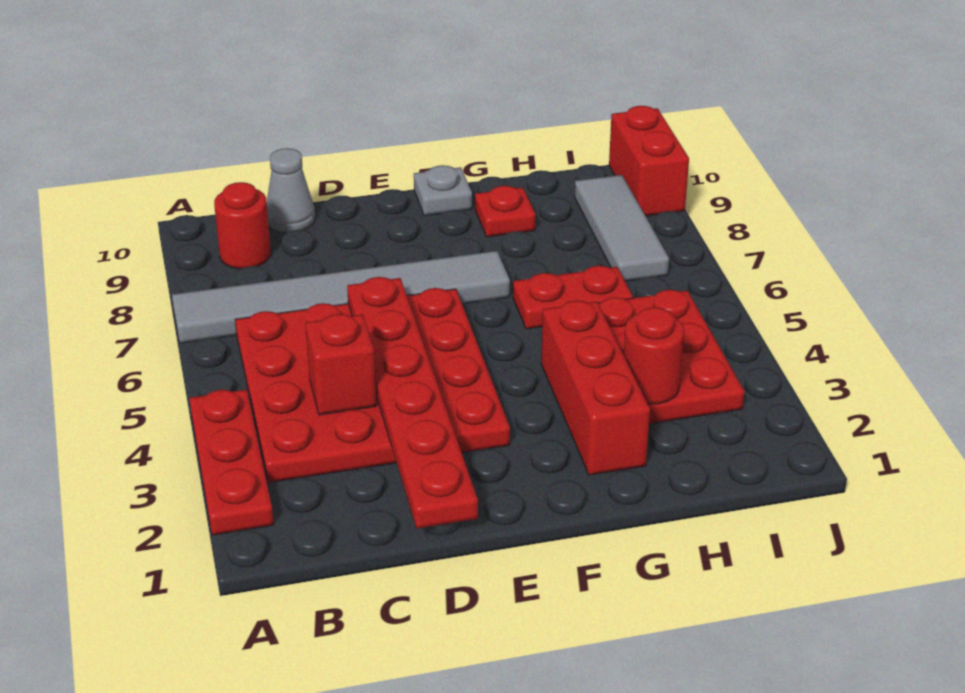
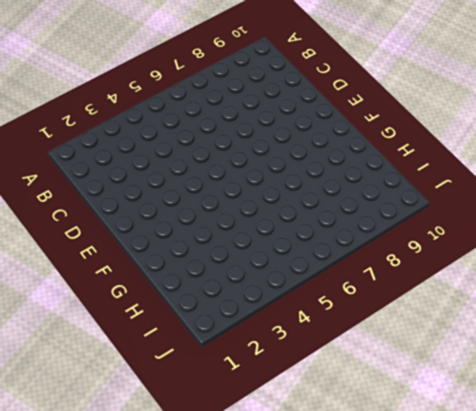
none -> red 1x3 plate [189,389,274,535]
none -> grey 1x6 tile [172,251,510,343]
none -> red 4x4 plate [235,288,510,483]

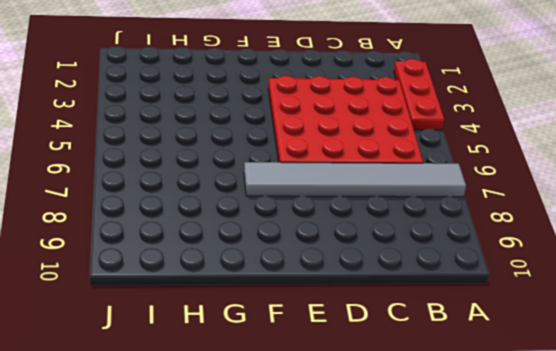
none -> red 1x1 round brick [214,182,271,269]
none -> grey 1x1 cone [267,148,315,233]
none -> grey 1x1 plate [414,165,472,216]

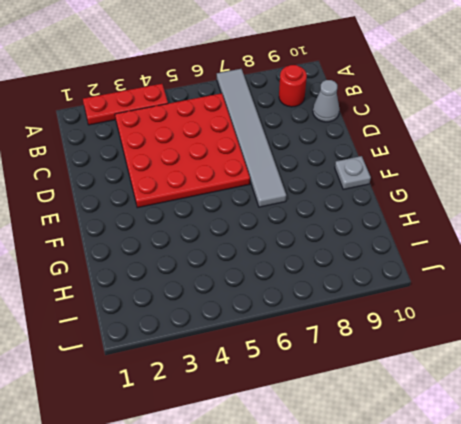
none -> red 1x3 brick [541,300,650,475]
none -> red 1x2 plate [513,266,633,329]
none -> red 1x1 plate [475,186,535,237]

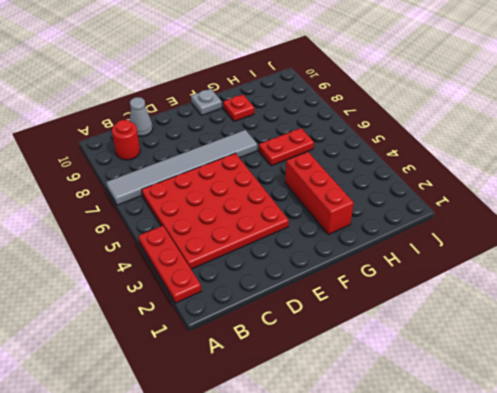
none -> red 2x3 plate [598,290,745,424]
none -> grey 1x3 tile [575,175,669,281]
none -> red 1x2 brick [609,106,689,216]

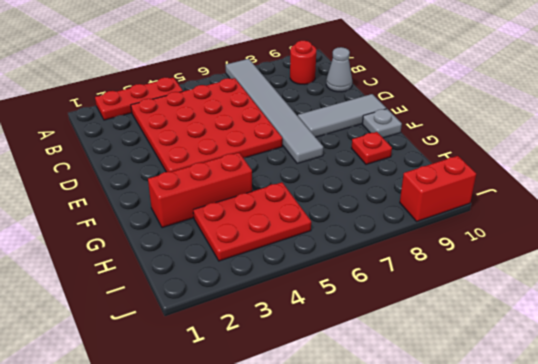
grey 1x3 tile [298,94,386,137] -> grey 1x3 tile moved to [575,175,669,281]
none -> red 1x2 plate [513,266,633,329]
none -> red 1x1 brick [306,314,376,415]
none -> red 1x6 plate [347,277,478,529]

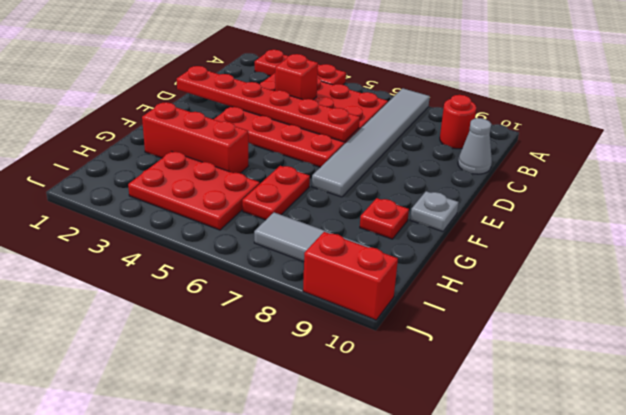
none -> red 1x1 round brick [624,307,684,404]

